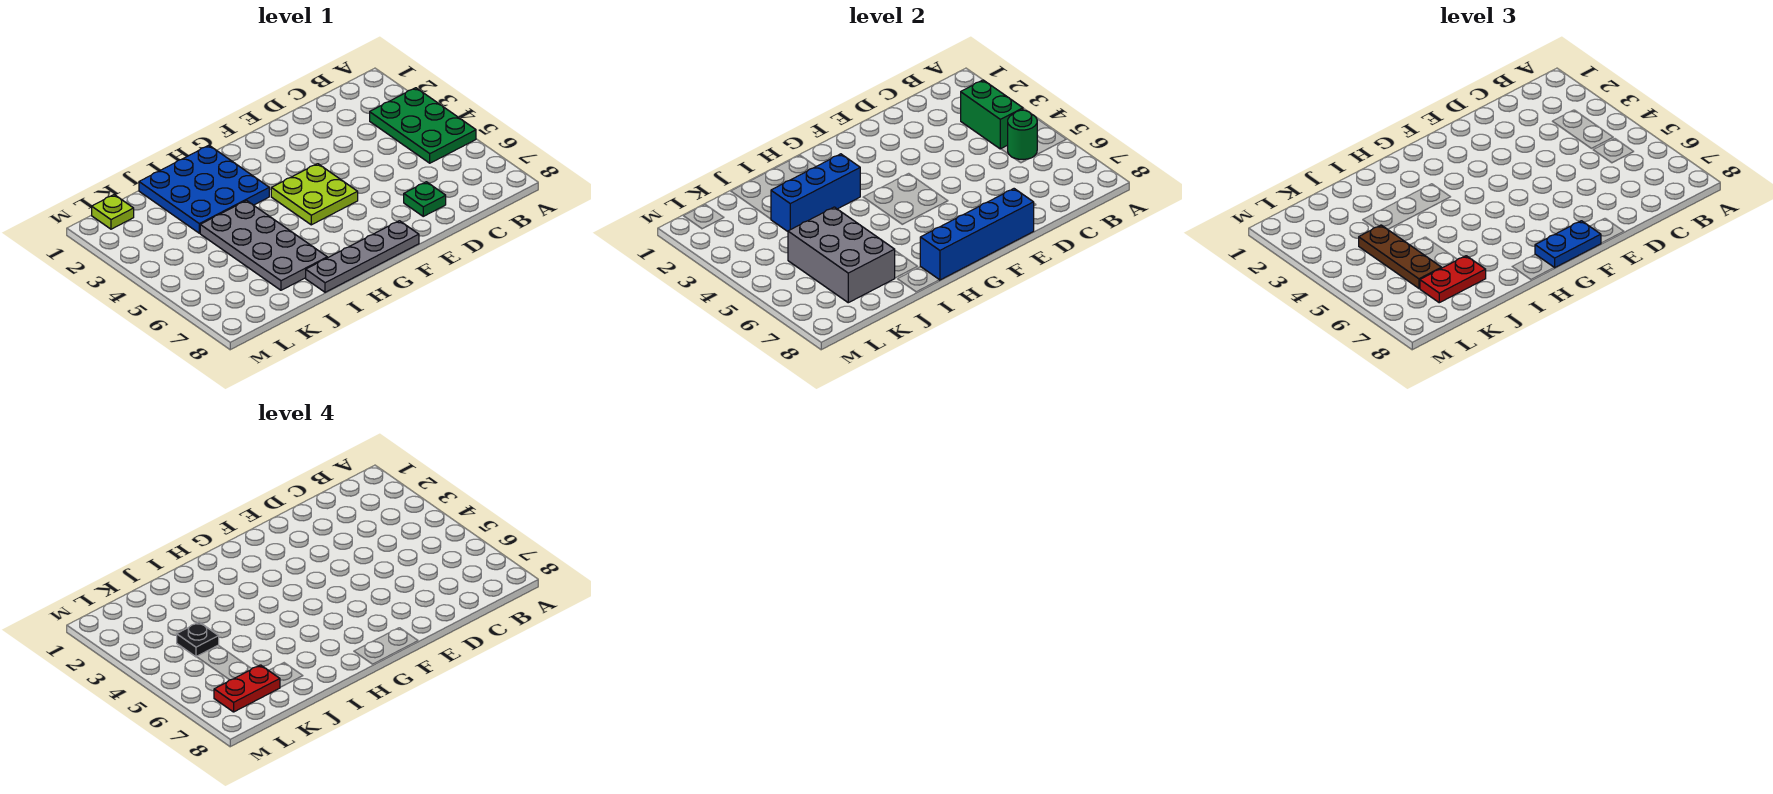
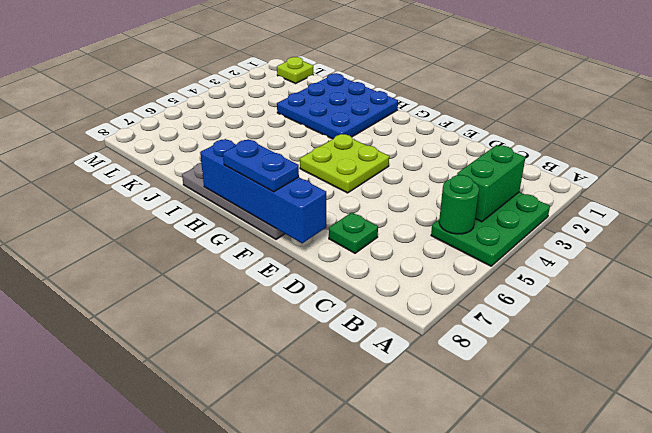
none -> grey 2x4 plate [200,201,327,290]
none -> blue 1x3 brick [771,154,860,231]
none -> grey 2x3 brick [788,207,895,303]

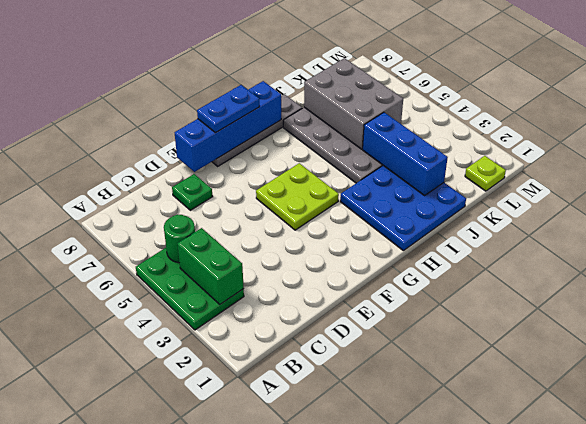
blue 1x3 brick [363,112,448,195] -> blue 1x3 brick turned to [771,154,860,231]
none -> red 1x2 plate [1420,256,1486,303]
none -> brown 1x3 plate [1359,225,1441,288]
none -> black 1x1 plate [177,622,219,657]

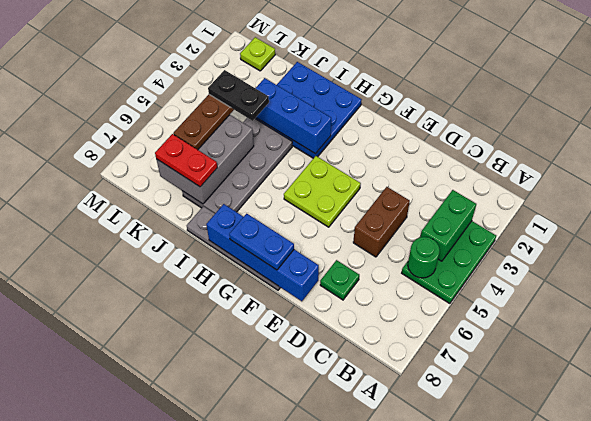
brown 1x2 brick [353,187,410,257] -> none
black 1x2 plate [208,70,269,121] -> black 1x1 plate [177,622,219,657]
none -> red 1x2 plate [214,665,280,712]

